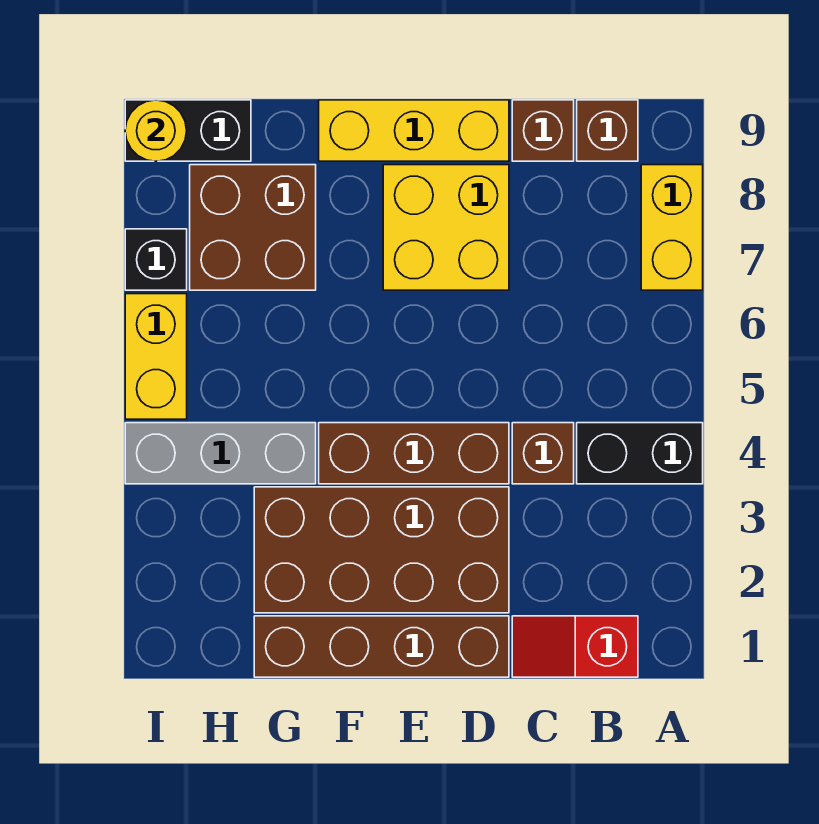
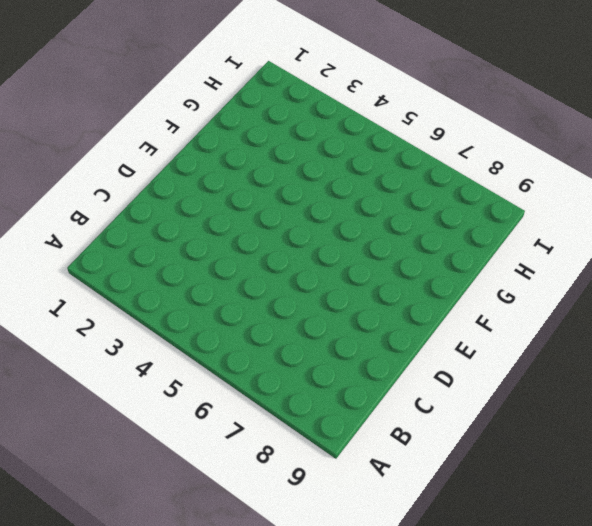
none -> black 1x2 brick [577,423,703,484]
none -> yellow 1x2 brick [641,165,703,290]
none -> red 1x2 slope [512,616,638,677]

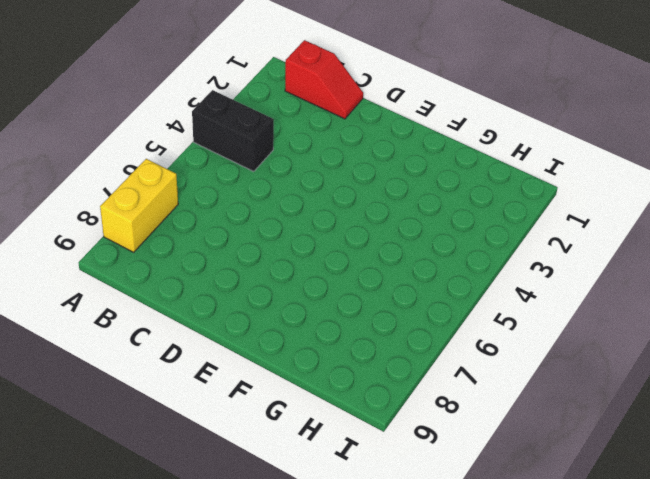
none -> brown 1x1 brick [577,100,638,161]
none -> brown 1x1 brick [512,423,574,484]
none -> brown 1x1 brick [512,100,574,161]

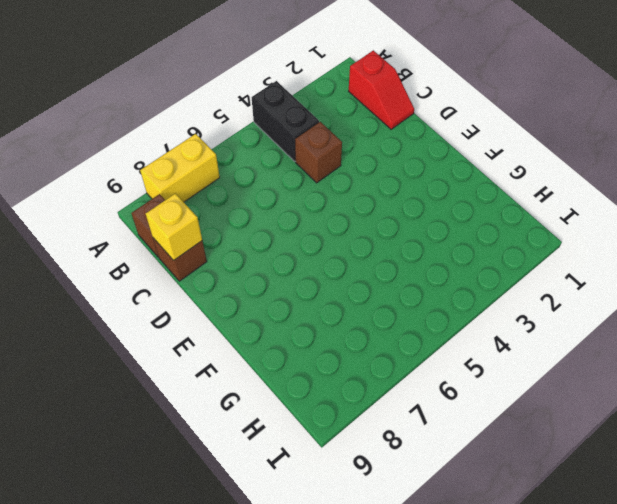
yellow 1x1 brick [146,194,202,260] -> none
none -> brown 1x4 brick [254,616,509,677]
none -> brown 2x4 brick [254,487,509,613]
none -> brown 1x3 brick [319,423,509,484]

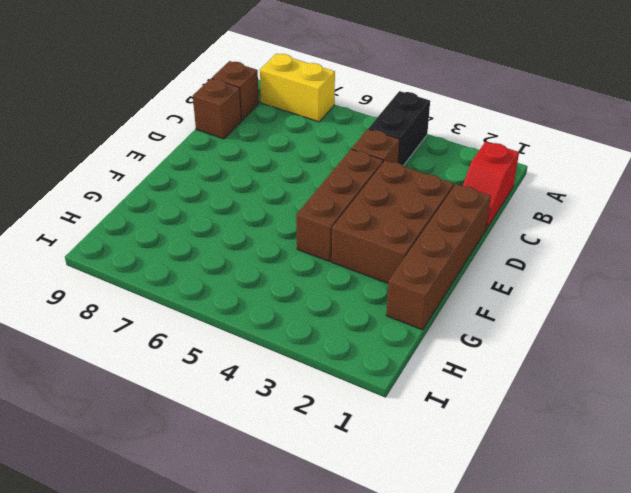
brown 2x3 brick [332,161,454,283] -> brown 2x4 brick [254,487,509,613]
none -> yellow 2x2 brick [383,165,509,290]
none -> yellow 1x3 brick [319,100,509,161]
none -> grey 1x3 brick [125,423,316,484]

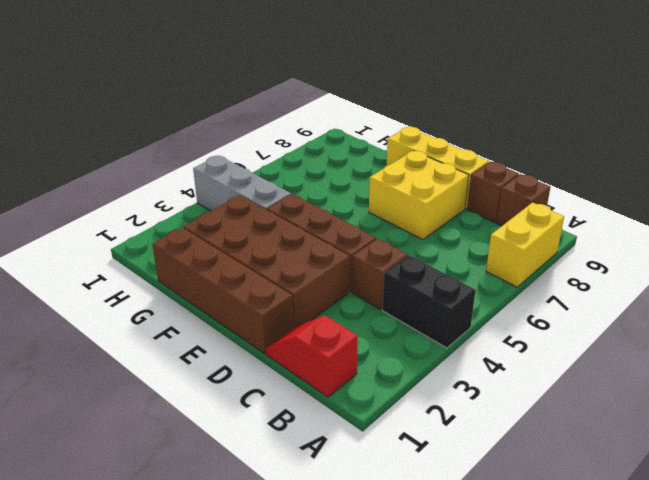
none -> brown 2x2 brick [190,165,316,290]
none -> black 1x2 brick [125,100,251,161]
none -> yellow 1x2 brick [125,294,187,419]

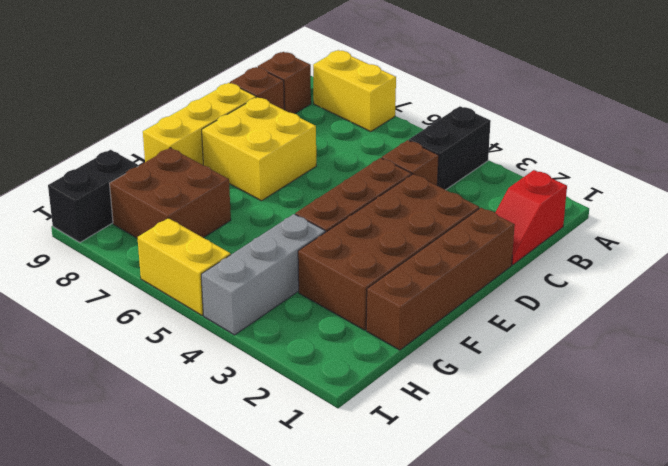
none -> black 1x1 brick [125,229,187,290]
none -> yellow 1x1 round brick [125,100,187,161]

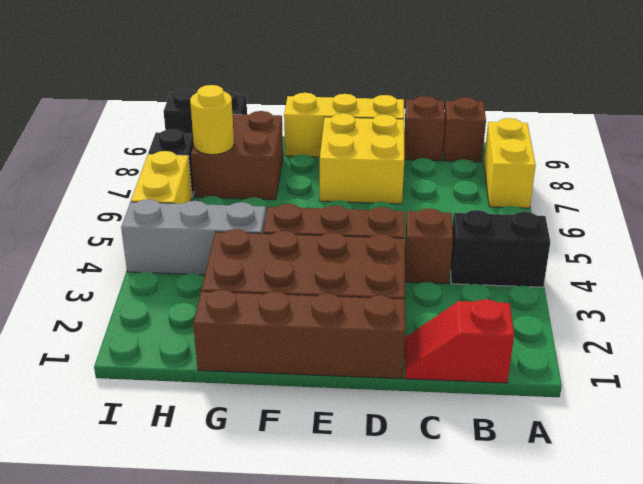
yellow 1x1 round brick [190,85,234,155] -> yellow 1x1 round brick moved to [125,100,187,161]

